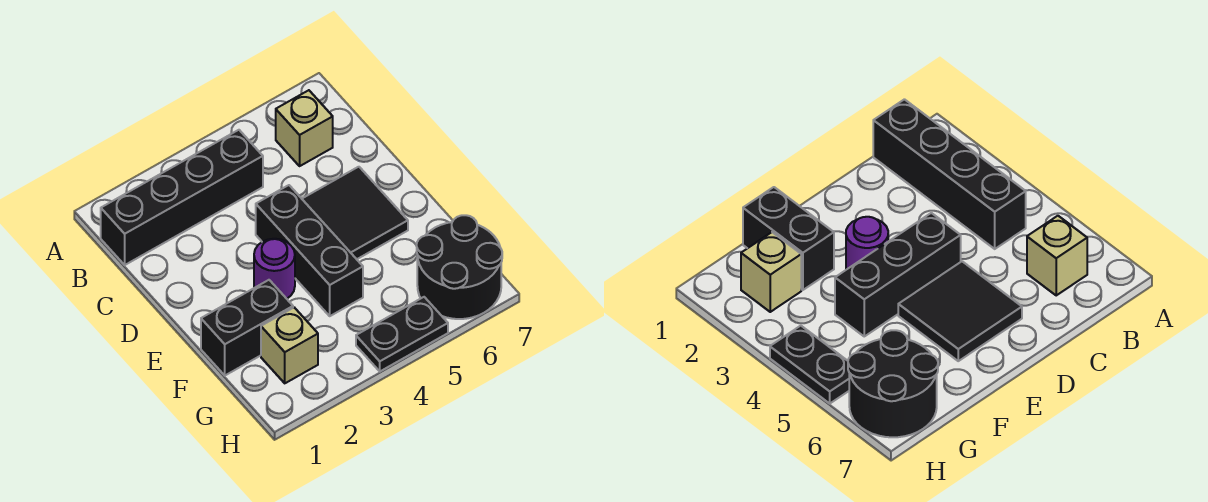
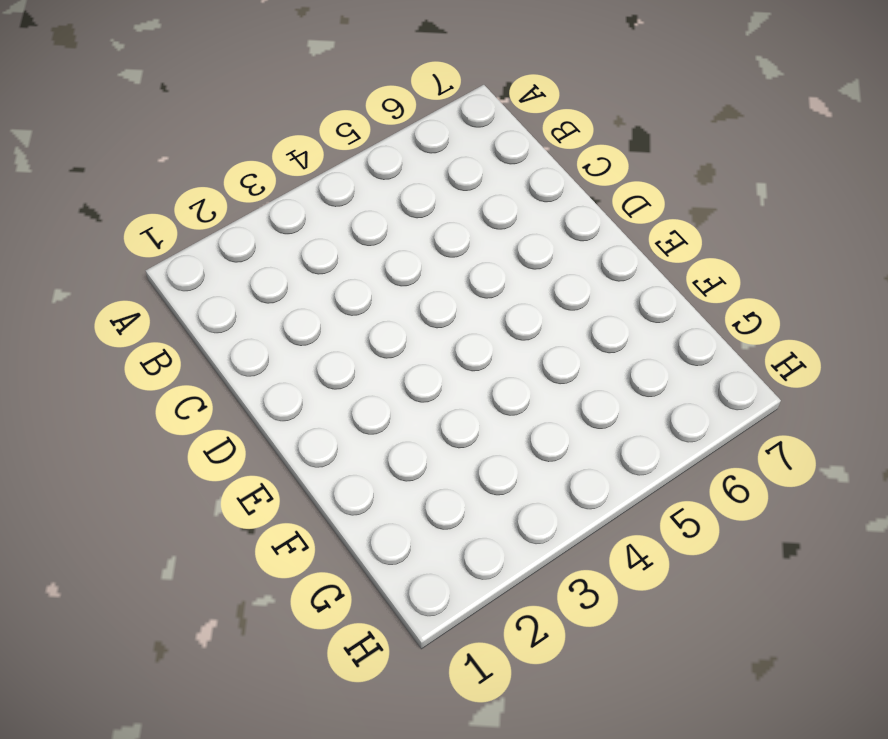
none -> black 1x4 brick [101,130,263,265]
none -> tan 1x1 brick [276,90,333,166]

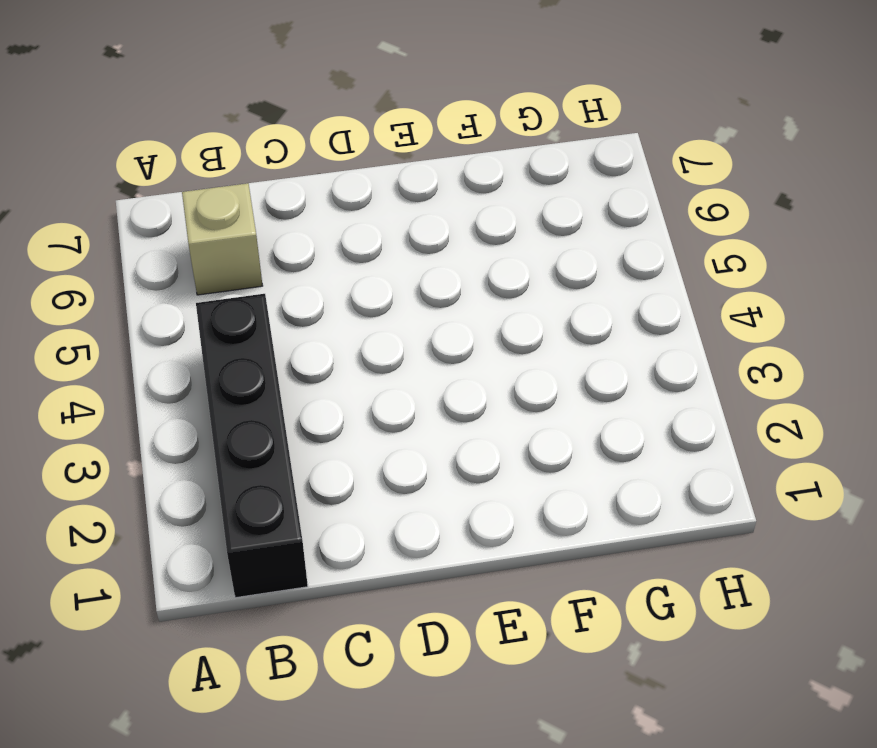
none -> black 1x3 brick [256,185,363,316]
none -> black 2x2 tile [302,167,408,259]

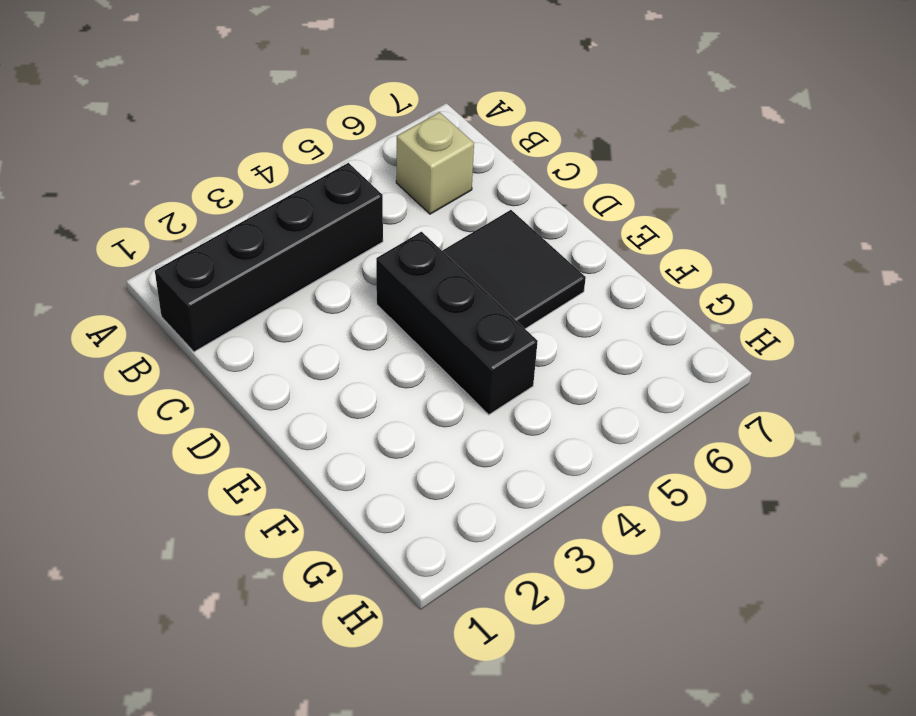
none -> purple 1x1 round brick [254,239,295,299]
none -> black 1x2 brick [201,280,293,375]

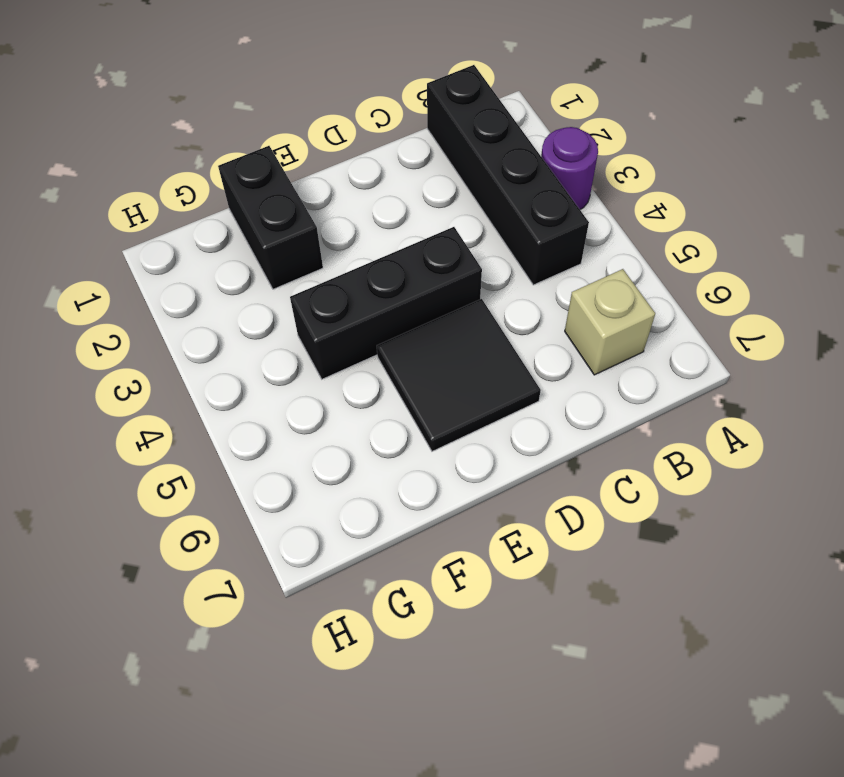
purple 1x1 round brick [541,127,598,210] -> purple 1x1 round brick moved to [254,239,295,299]
none -> tan 1x1 brick [261,308,318,383]
none -> black 2x2 round brick [417,215,502,319]

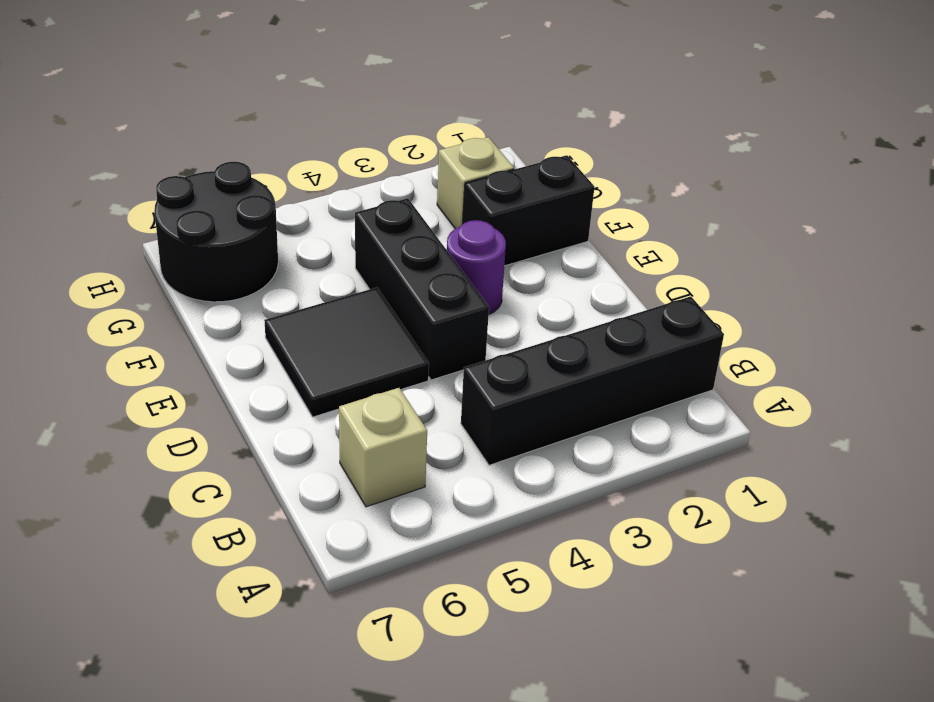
none -> black 1x2 plate [356,297,448,371]

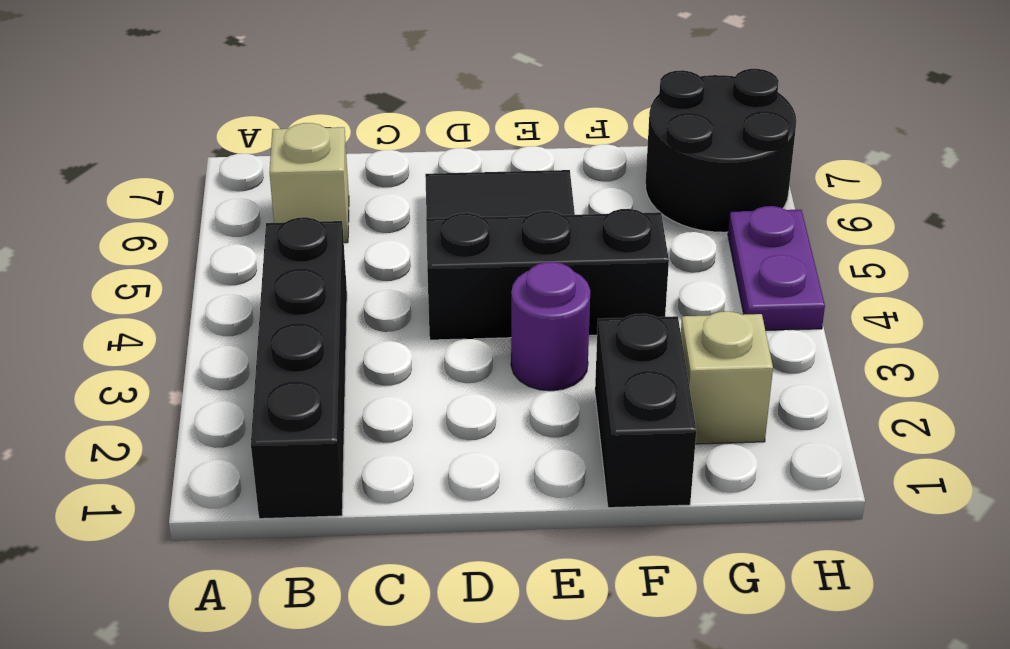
purple 1x2 plate [728,206,825,330] -> black 1x2 plate [356,297,448,371]

